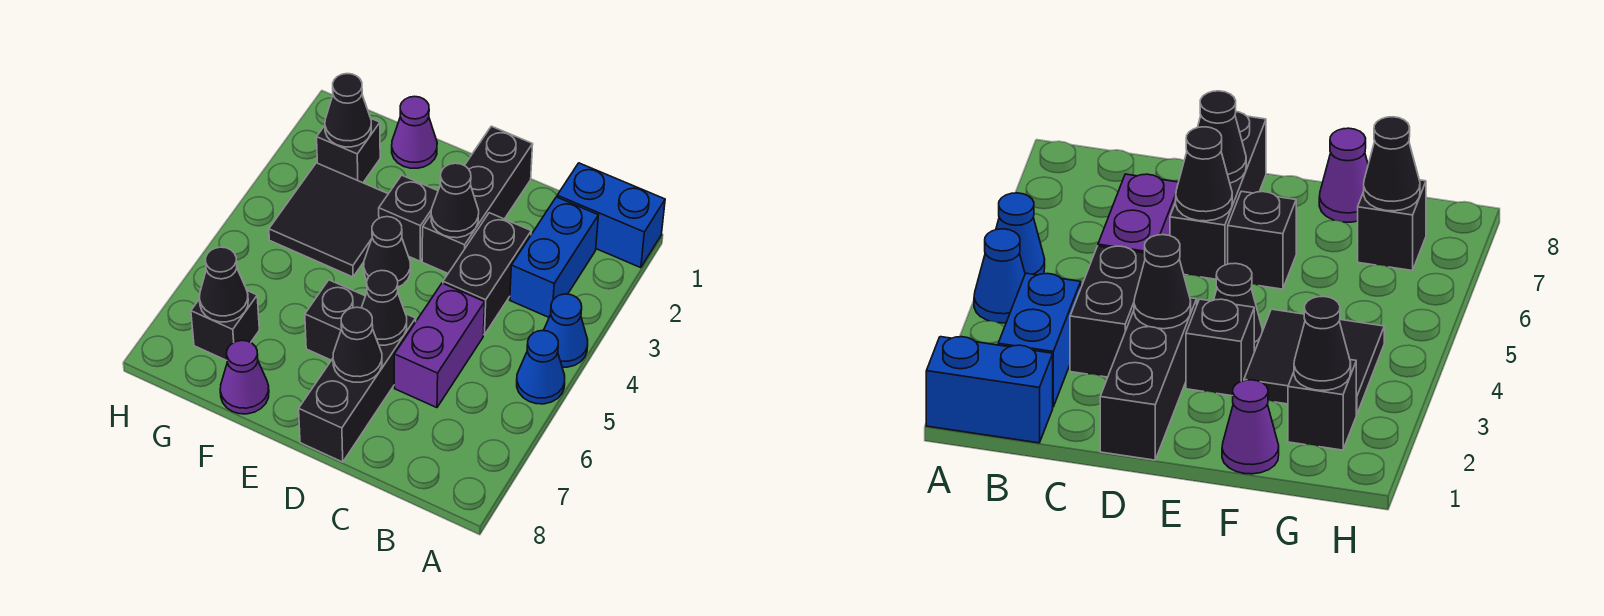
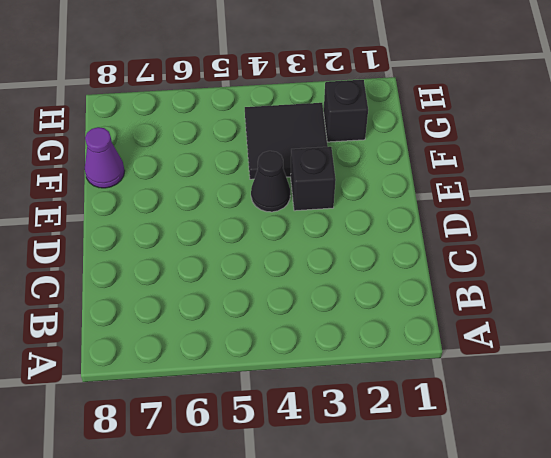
none -> blue 1x2 brick [557,163,665,268]
none -> blue 1x1 cone [543,294,588,367]
none -> blue 1x1 cone [517,330,565,404]

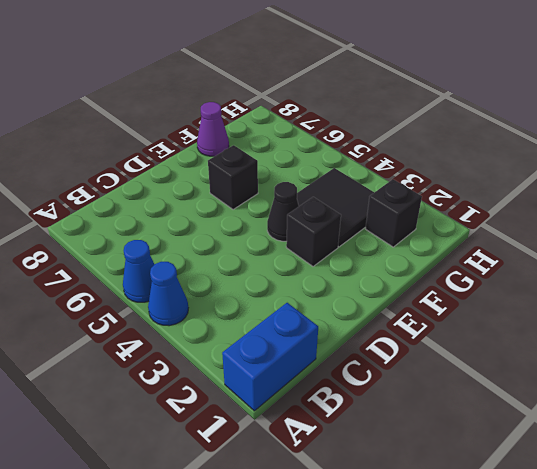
none -> blue 1x2 brick [510,197,598,317]
none -> black 1x2 brick [443,213,531,335]
none -> purple 1x2 brick [394,283,485,408]

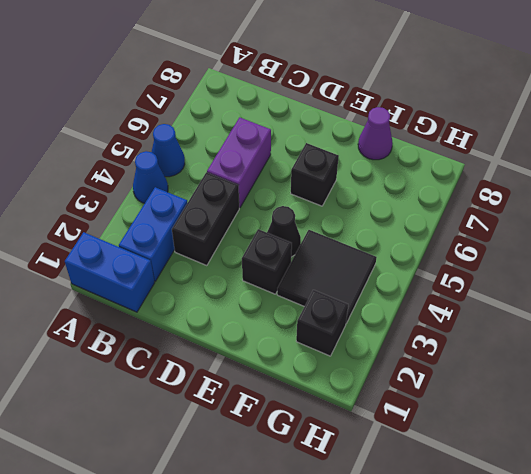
none -> black 1x3 brick [422,126,533,273]
none -> black 1x3 brick [299,314,416,462]
none -> purple 1x1 cone [392,96,437,168]

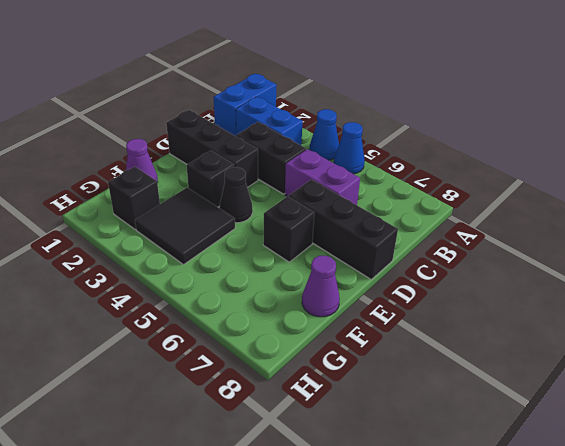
none -> black 1x1 brick [191,291,259,360]
none -> black 1x1 cone [431,163,479,238]
none -> black 1x1 cone [361,271,407,345]

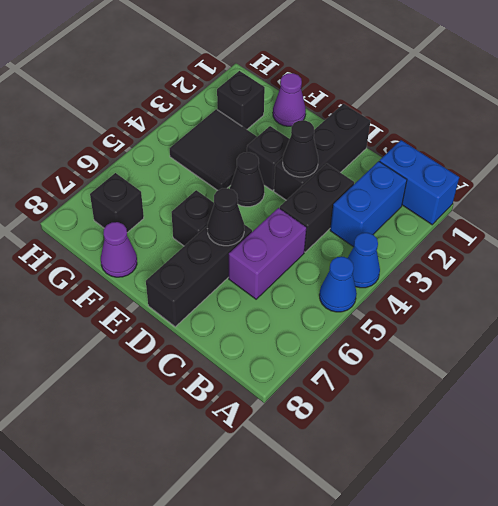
none -> black 1x1 cone [333,307,382,382]
none -> black 1x1 cone [325,74,371,147]
none -> black 1x1 cone [199,247,248,322]

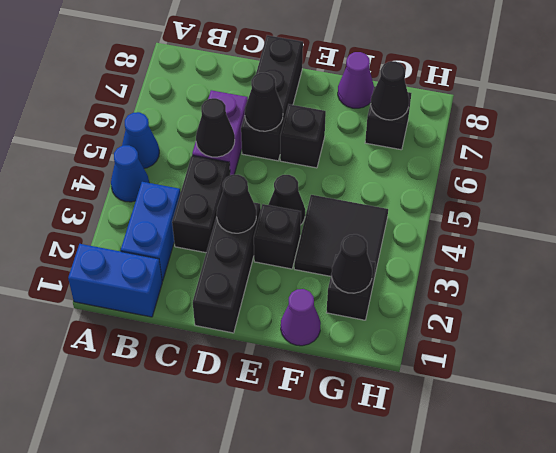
black 1x1 cone [196,98,235,157] -> black 1x1 cone moved to [333,307,382,382]

